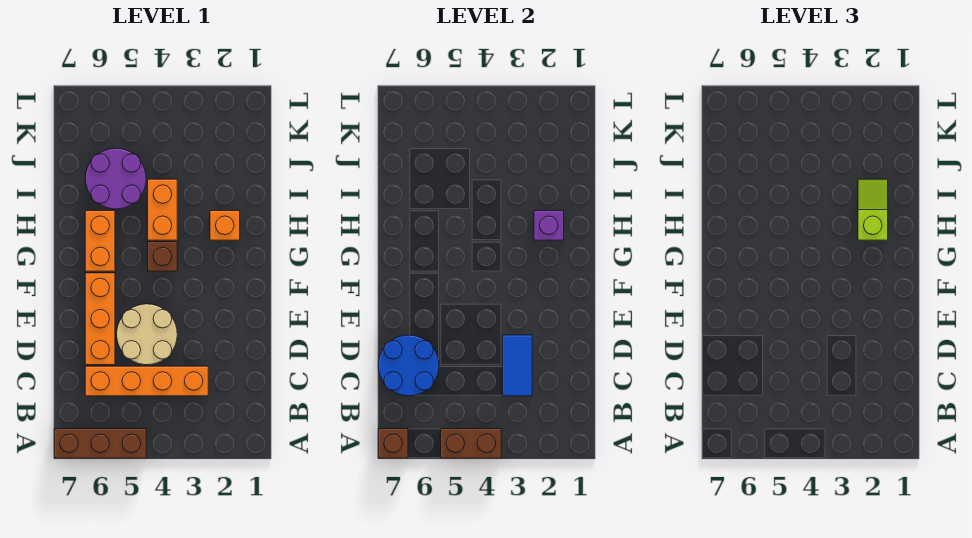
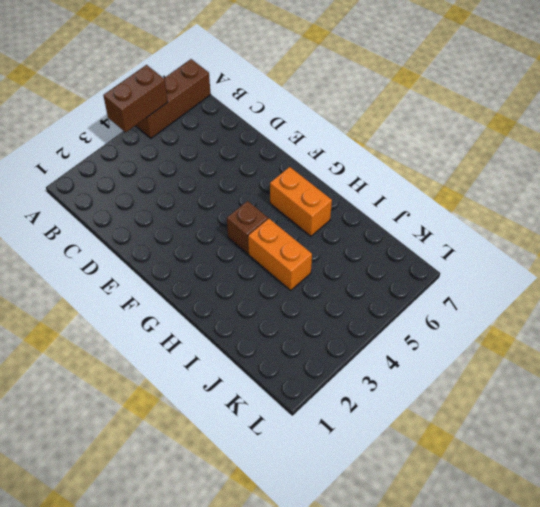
none -> orange 1x4 brick [85,366,208,396]
none -> tan 2x2 round brick [117,304,177,365]
none -> orange 1x3 brick [85,273,115,365]

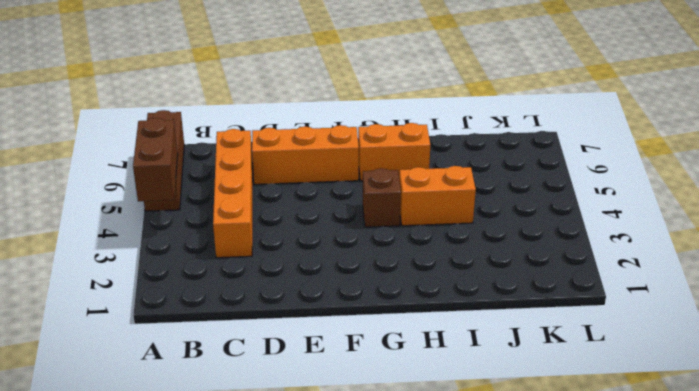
none -> tan 2x2 round brick [117,304,177,365]
none -> orange 1x1 brick [210,211,240,240]
none -> purple 2x2 round brick [85,148,146,209]

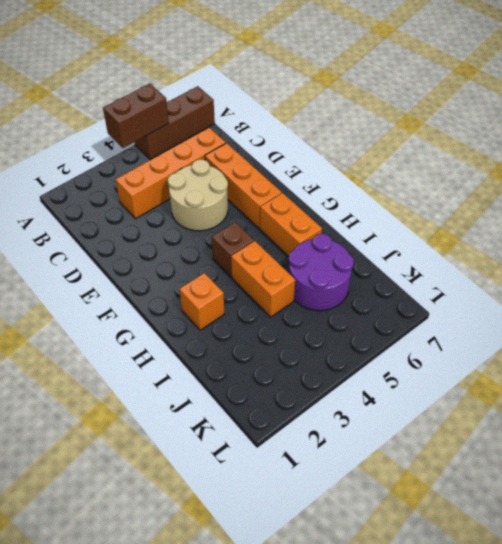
none -> brown 1x1 brick [378,429,408,458]
none -> blue 1x2 tile [503,335,532,396]
none -> blue 2x2 round brick [378,335,439,396]

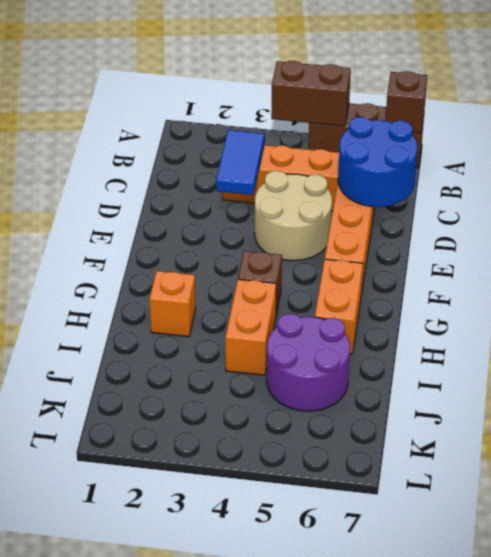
none -> purple 1x1 brick [534,211,564,240]
none -> lime 1x2 slope [858,179,888,240]

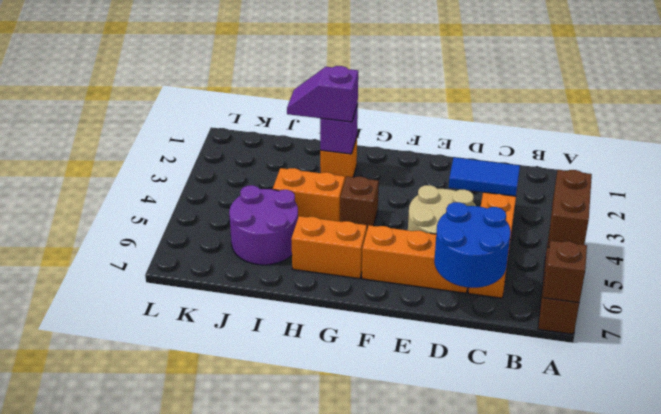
purple 1x2 slope [287,66,358,122] -> lime 1x2 slope [858,179,888,240]

